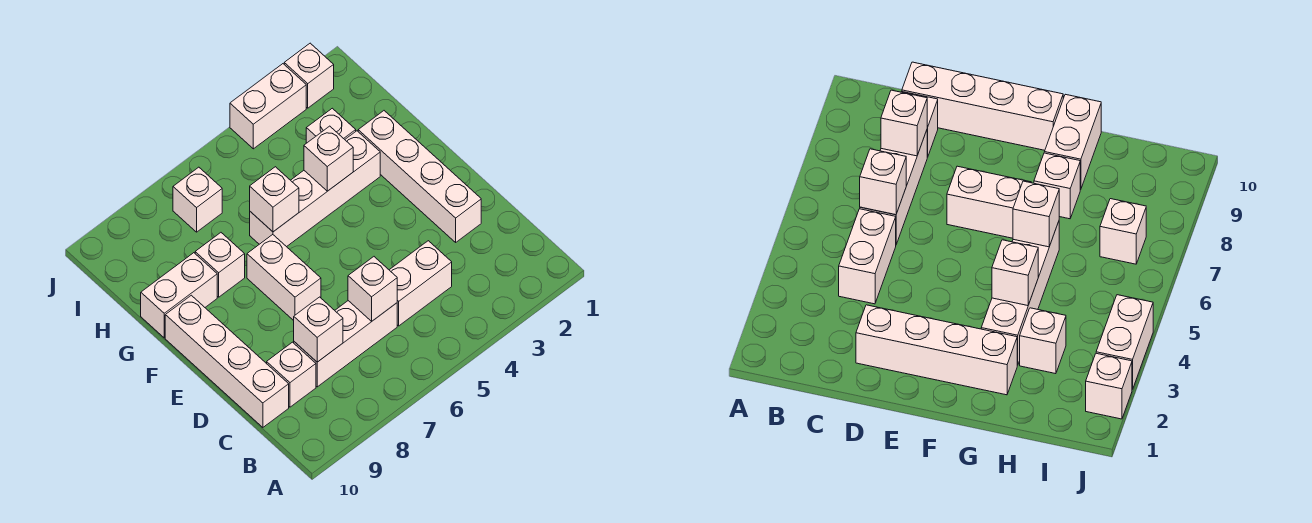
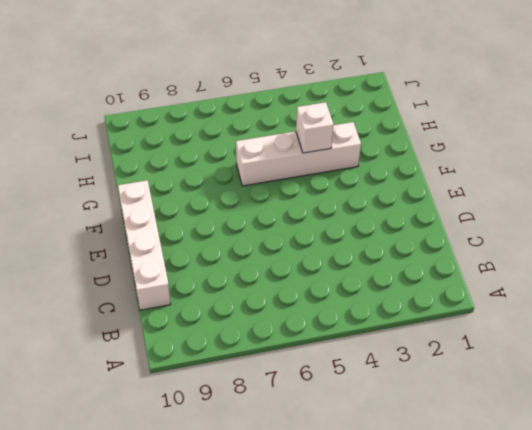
none -> white 1x2 brick [390,241,452,326]
none -> white 1x3 brick [294,301,397,387]
none -> white 1x1 brick [267,342,316,407]

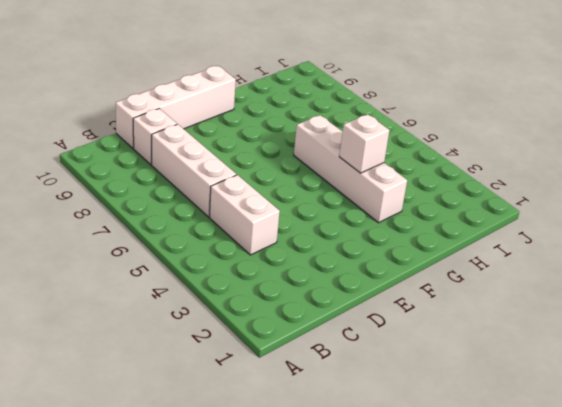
none -> white 1x4 brick [358,111,481,242]
none -> white 1x2 brick [247,235,321,321]
none -> white 1x1 brick [195,233,245,297]

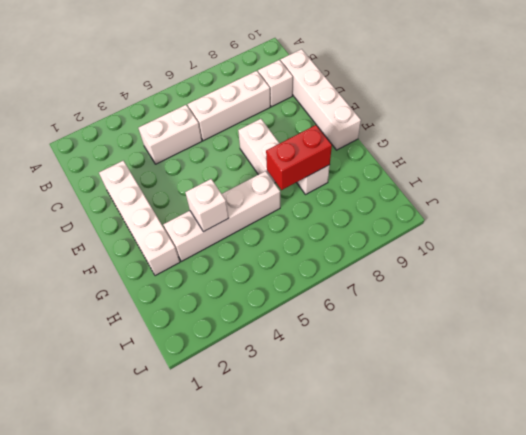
red 1x2 brick [266,125,332,190] -> none
none -> white 1x2 brick [141,253,217,338]
none -> white 1x1 brick [306,108,356,143]
none -> white 1x1 brick [173,167,222,232]

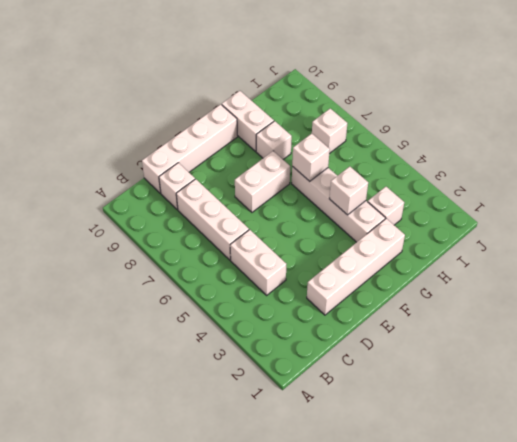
none -> white 1x1 brick [284,43,334,108]
none -> white 1x2 brick [230,64,306,149]
none -> white 1x1 brick [348,257,397,321]

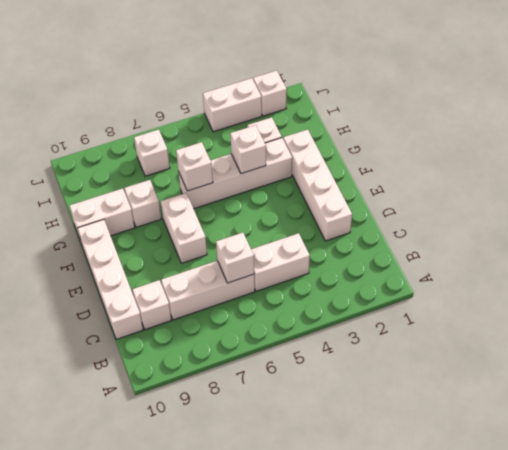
none -> white 1x1 brick [294,297,343,362]

